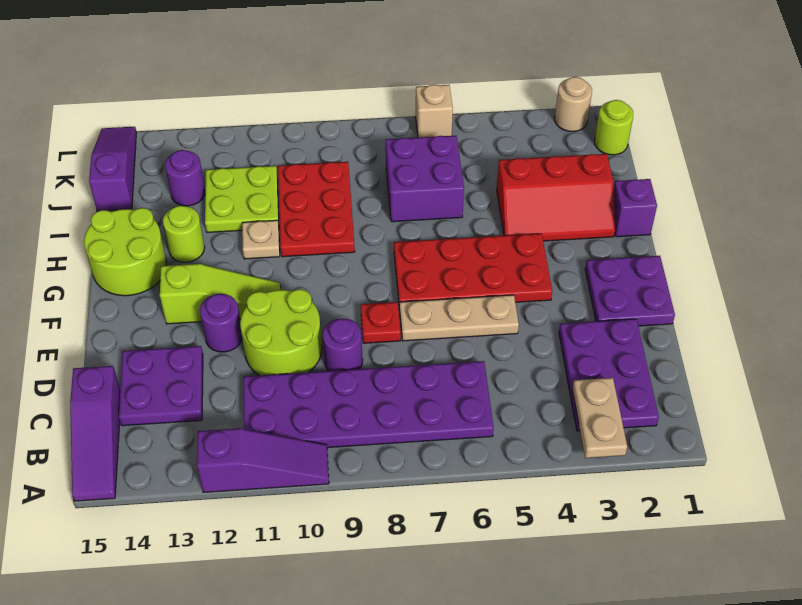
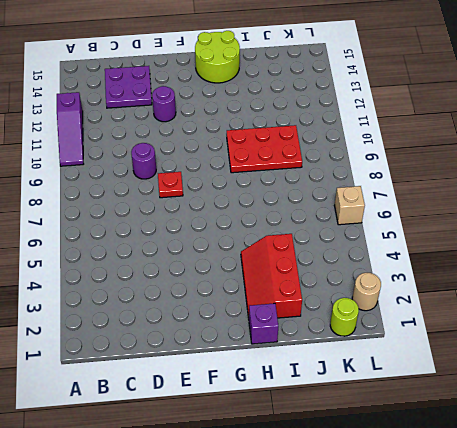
none -> purple 1x3 slope [70,366,120,501]
none -> purple 2x3 plate [559,319,659,431]
none -> purple 2x6 plate [244,361,494,448]

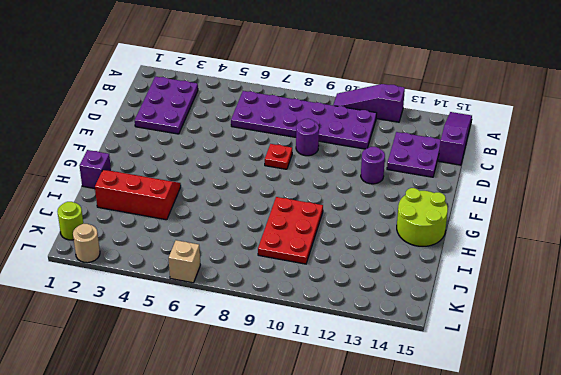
none -> lime 2x2 round brick [240,289,322,375]
none -> purple 2x2 plate [585,256,675,326]
none -> tan 1x3 plate [400,295,519,341]

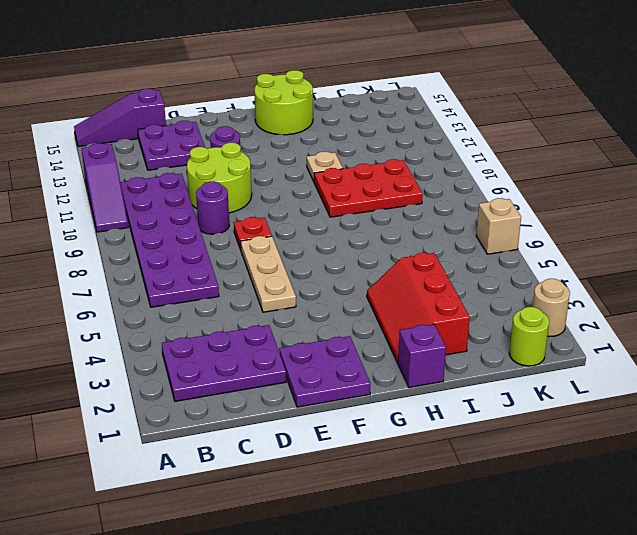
none -> red 2x4 plate [394,233,552,309]
none -> lime 1x3 slope [160,264,281,324]
none -> lime 1x1 round brick [163,206,205,262]

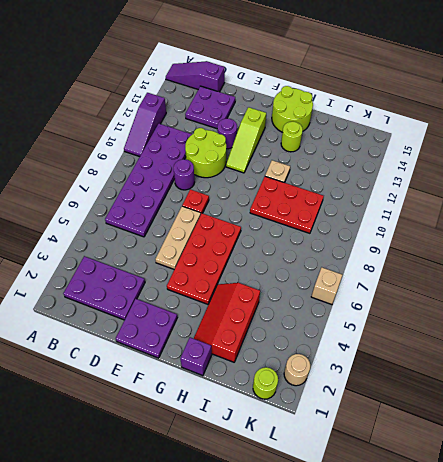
none -> purple 2x2 brick [386,136,464,222]
none -> lime 2x2 plate [205,166,279,232]
none -> purple 1x1 round brick [165,150,205,206]

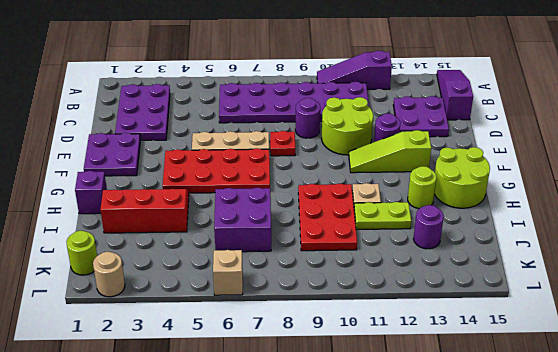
lime 1x2 plate [354,202,411,229] -> lime 2x2 plate [205,166,279,232]
none -> purple 1x3 slope [89,127,136,211]
none -> tan 1x2 plate [572,378,627,458]

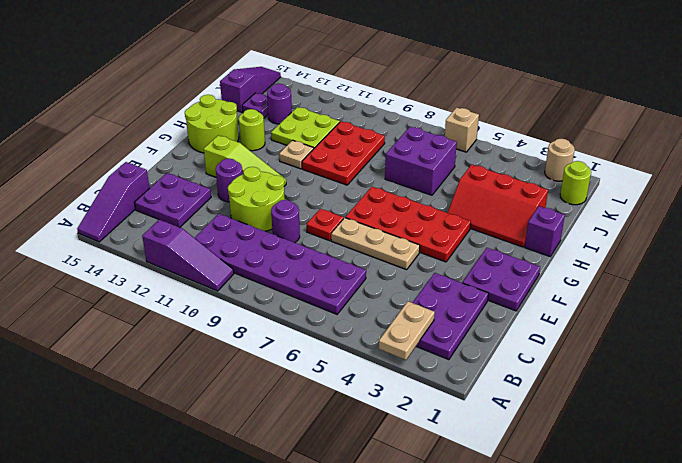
purple 1x1 plate [242,93,268,118] -> none

